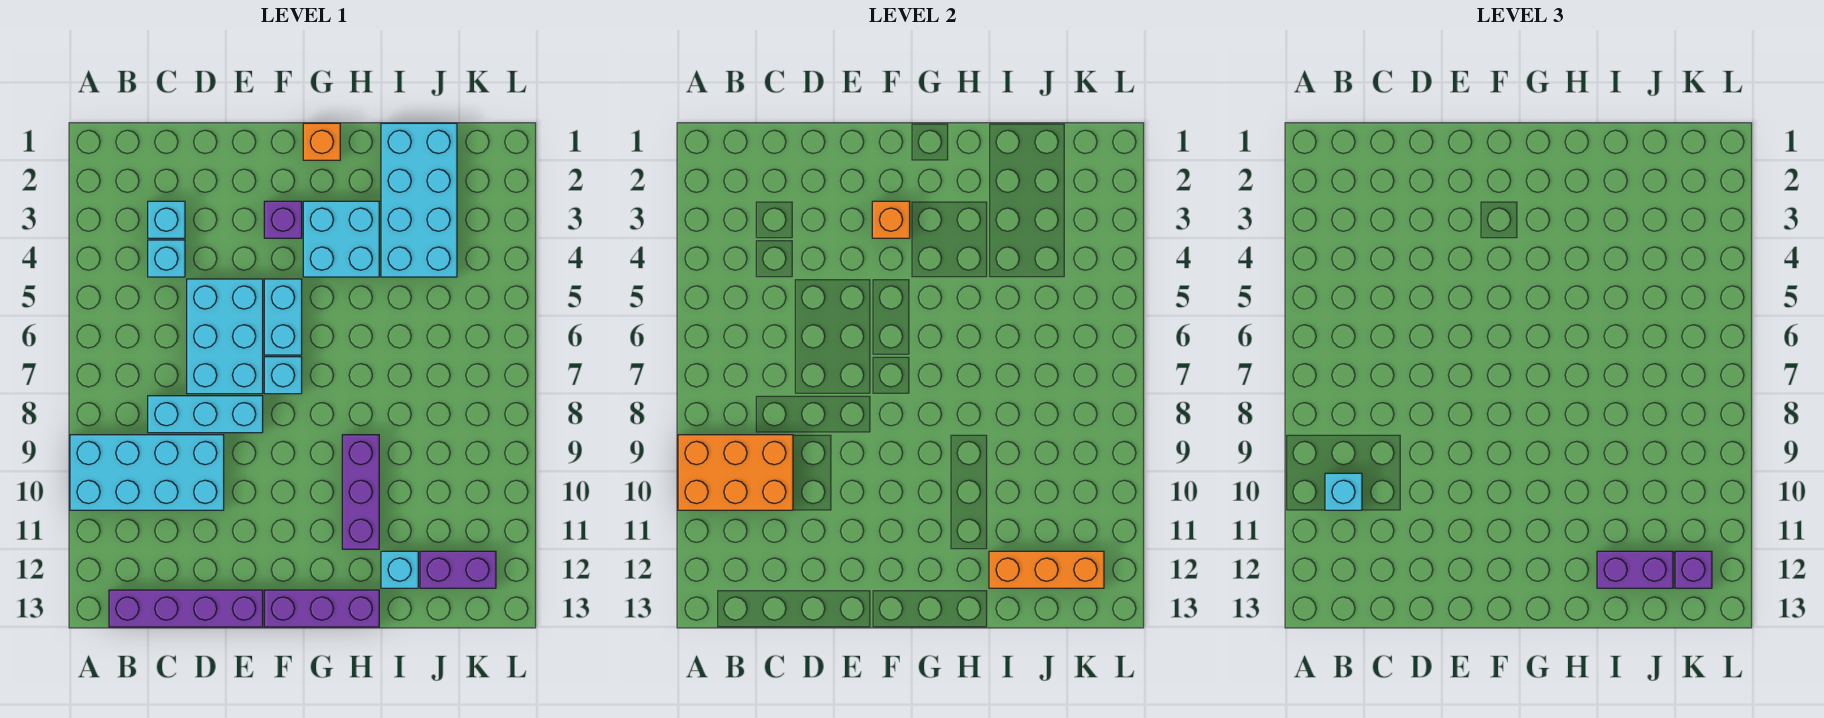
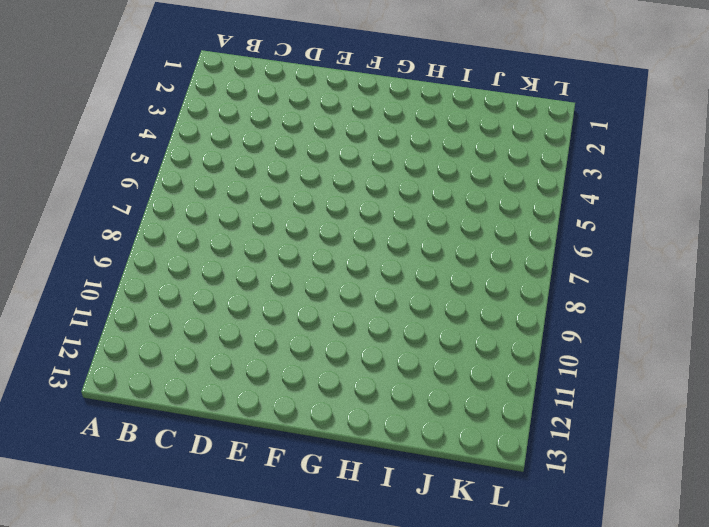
none -> cyan 2x4 brick [70,435,224,510]
none -> purple 1x4 brick [109,590,263,627]
none -> cyan 1x1 brick [148,201,185,238]

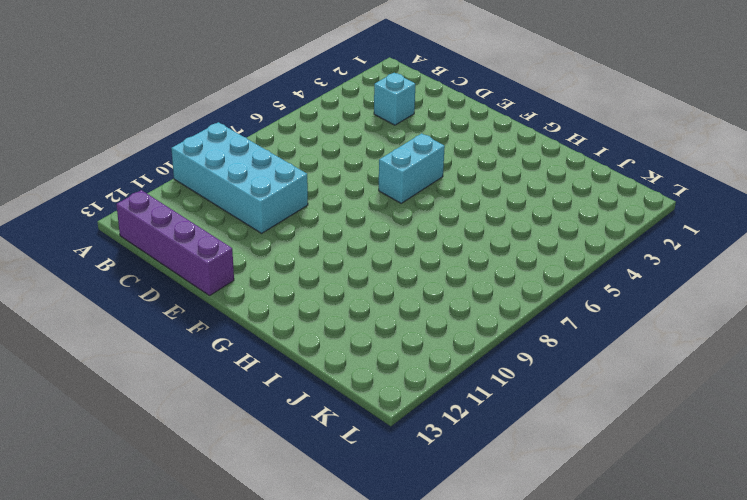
none -> cyan 1x1 brick [148,240,185,277]
none -> cyan 1x3 brick [148,396,263,433]
none -> cyan 2x3 brick [187,279,263,394]

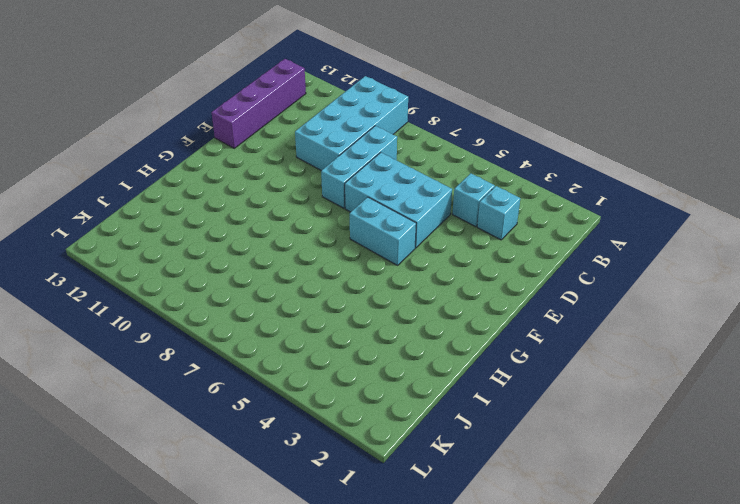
none -> purple 1x1 brick [264,201,302,238]
none -> cyan 1x1 brick [264,357,302,394]
none -> purple 1x3 brick [264,590,379,627]

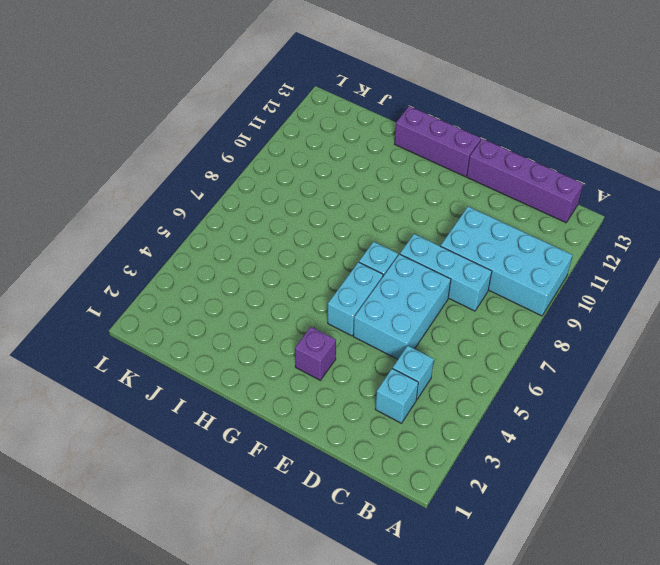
none -> orange 1x1 brick [303,123,340,160]
none -> cyan 2x2 brick [303,201,379,277]
none -> purple 1x3 brick [342,435,379,549]

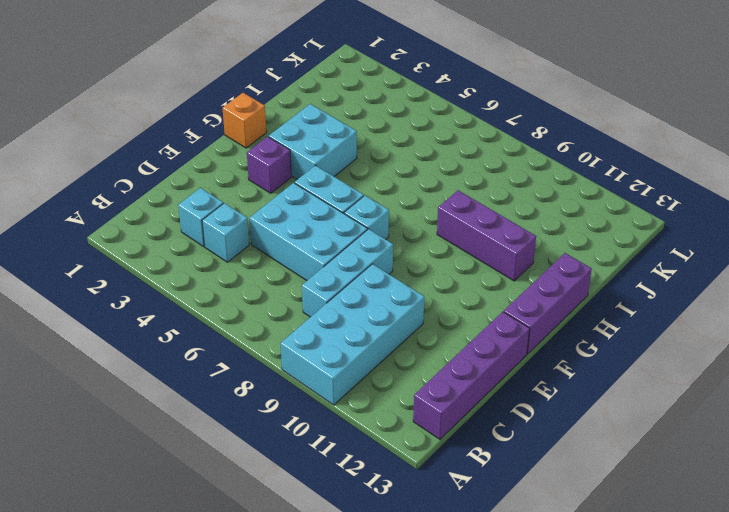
none -> cyan 2x4 brick [381,123,457,277]
none -> cyan 1x1 brick [381,551,418,588]
none -> purple 1x2 brick [420,551,496,588]

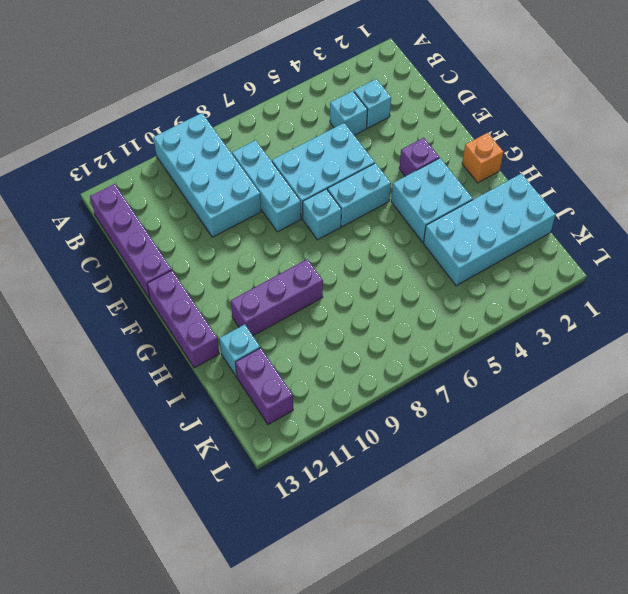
none -> orange 2x3 brick [678,435,793,510]
none -> orange 1x1 brick [872,201,910,238]
none -> orange 1x3 brick [989,551,1104,588]

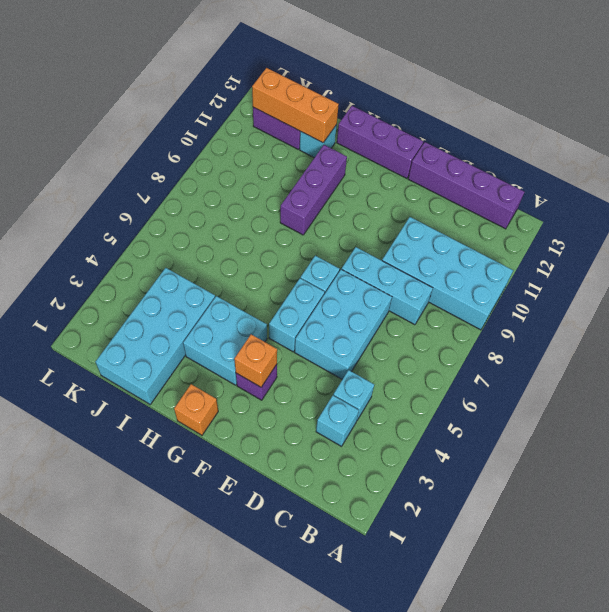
none -> orange 2x3 brick [678,435,793,510]
none -> cyan 1x1 brick [1325,473,1362,510]
none -> purple 1x2 brick [1597,551,1673,588]

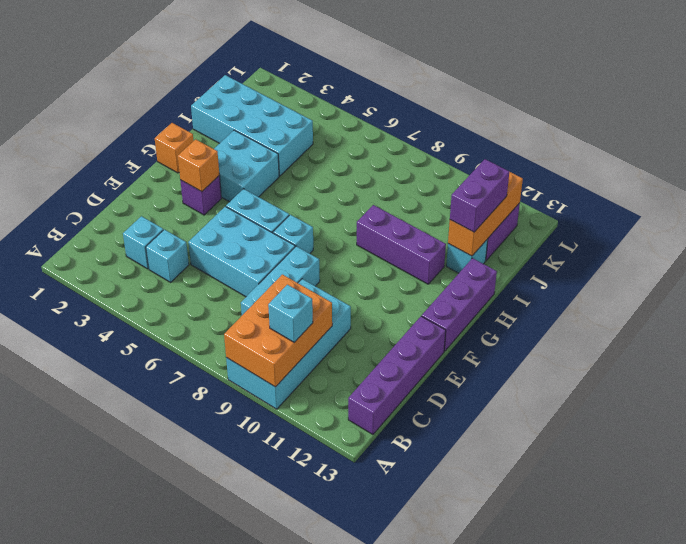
none -> purple 1x1 brick [1675,551,1712,588]

